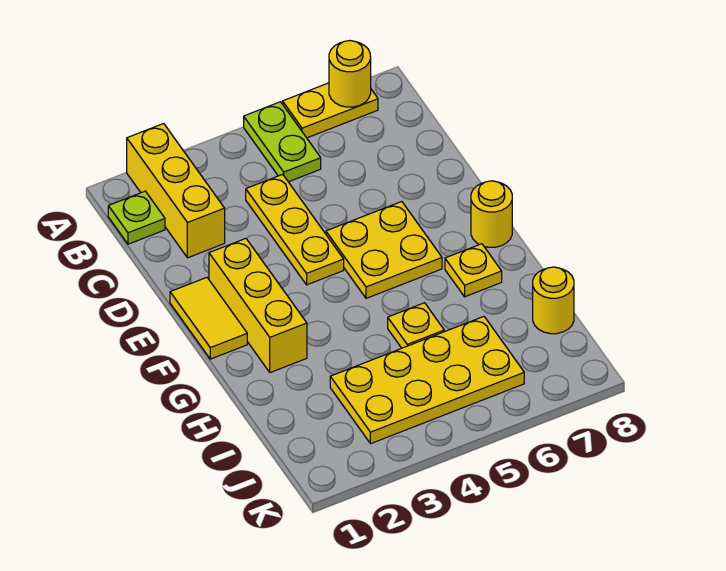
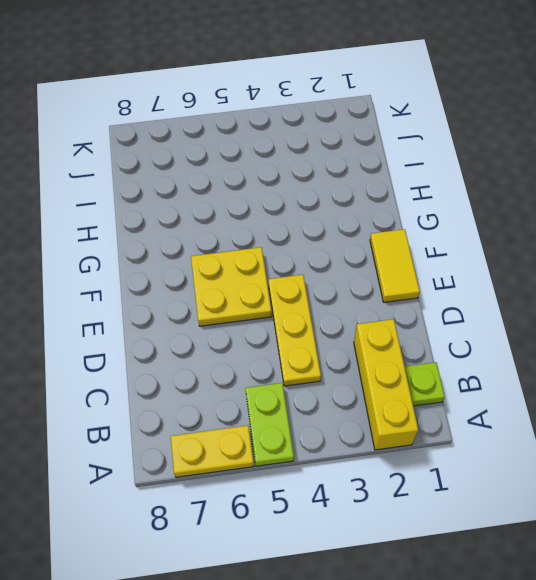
none -> yellow 1x3 brick [209,239,307,373]
none -> yellow 1x1 round brick [471,181,512,247]
none -> yellow 1x1 plate [445,244,502,297]

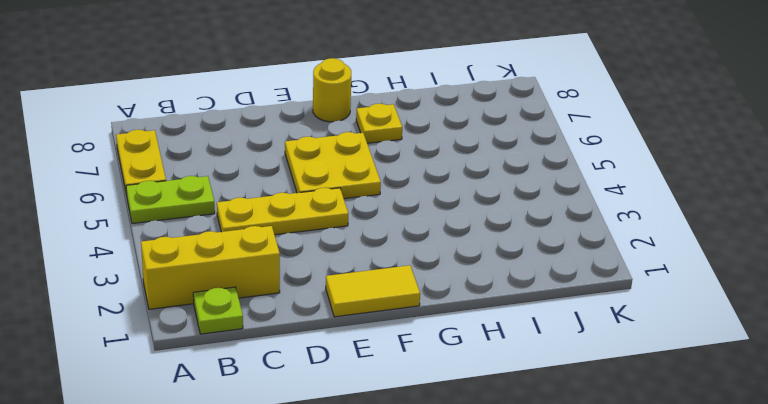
none -> yellow 1x3 brick [209,239,307,373]
none -> yellow 1x1 plate [388,303,444,348]
none -> yellow 2x4 plate [330,317,524,444]

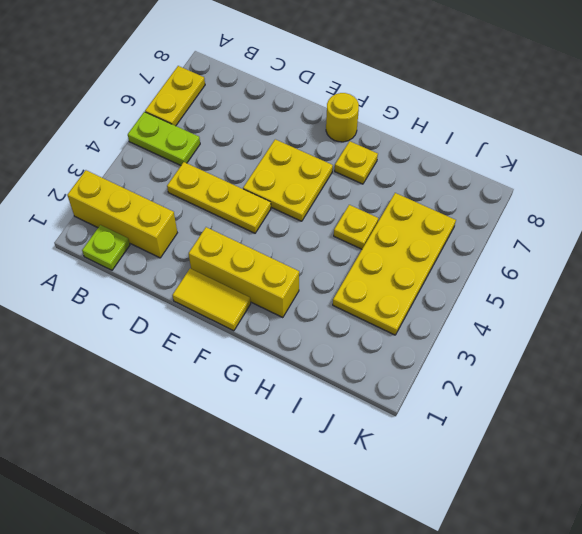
none -> yellow 1x1 round brick [533,267,574,334]
none -> yellow 1x1 round brick [329,41,371,107]

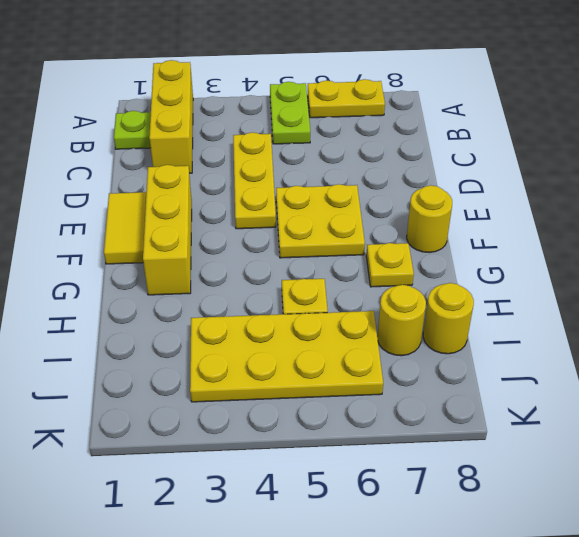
yellow 1x1 round brick [377,285,426,356] -> yellow 1x1 round brick moved to [329,41,371,107]

